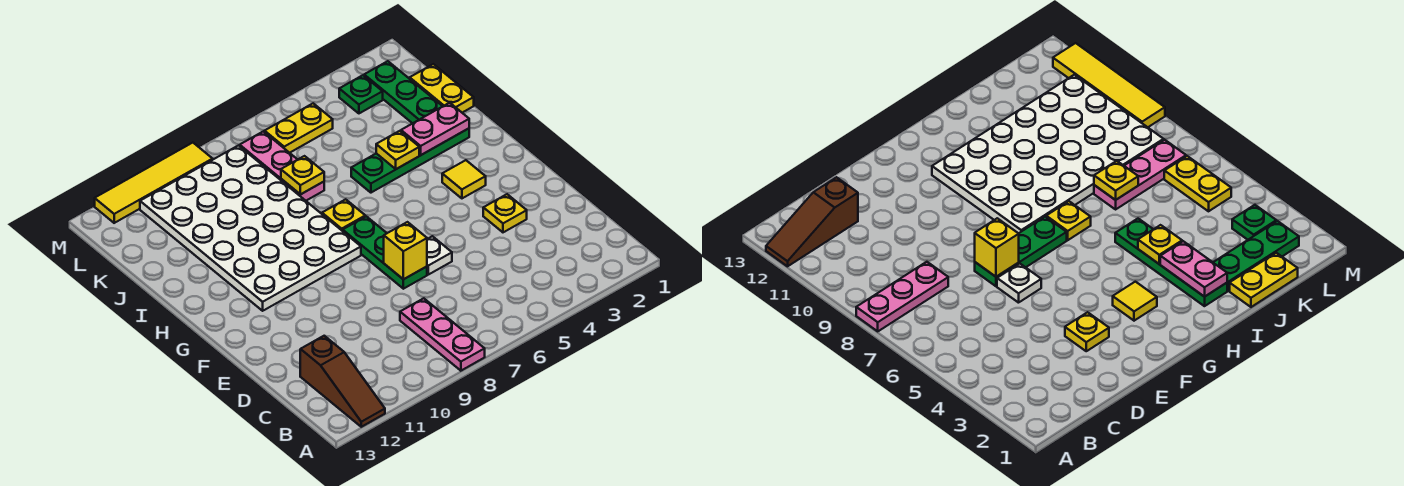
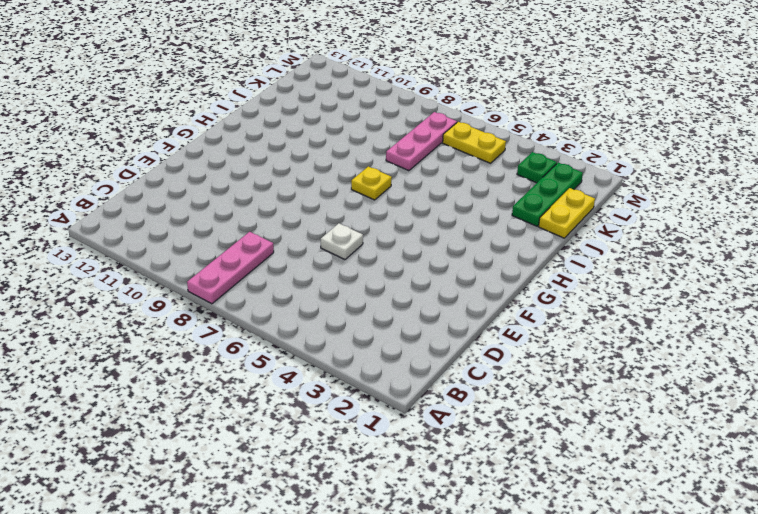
none -> brown 1x3 slope [300,336,385,427]
none -> yellow 1x1 plate [483,194,527,232]
none -> green 1x3 plate [343,216,427,289]

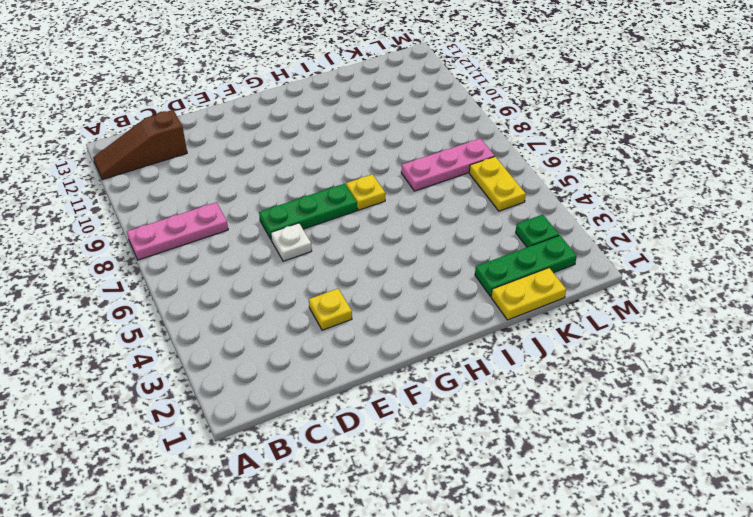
none -> yellow 1x1 tile [442,160,486,198]
none -> white 4x6 plate [140,146,361,311]
none -> green 1x4 plate [351,128,469,193]

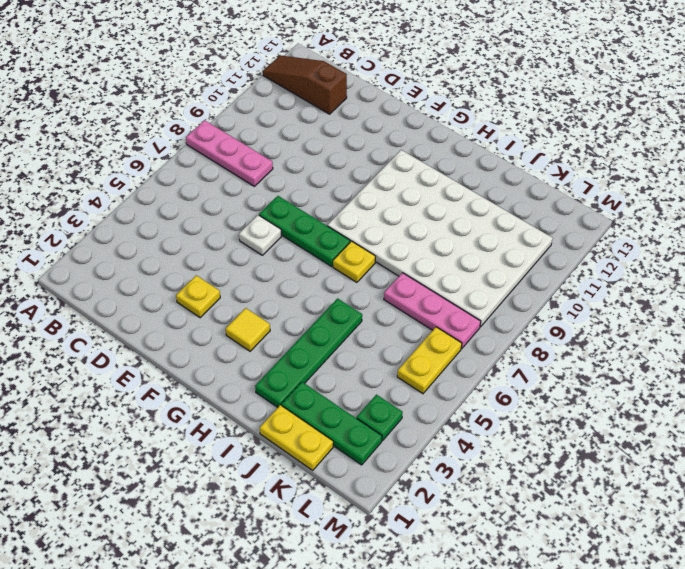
none -> yellow 1x4 tile [95,143,213,223]
none -> yellow 1x1 brick [384,222,427,279]
none -> pink 1x2 plate [401,103,469,155]

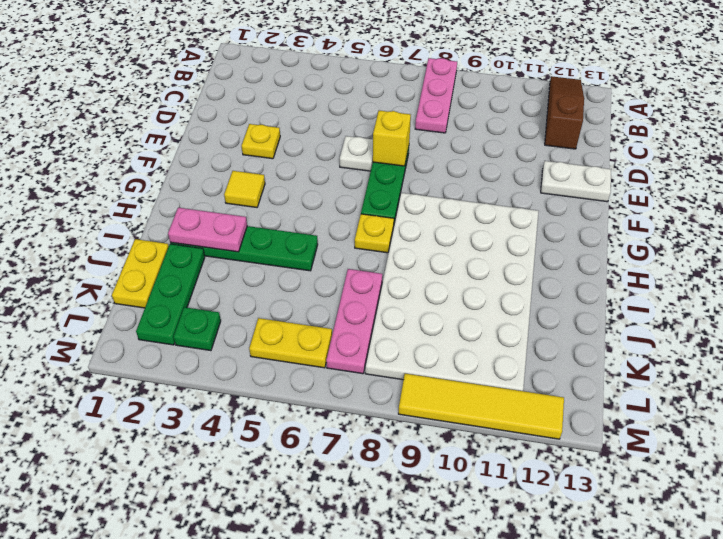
white 1x2 plate [541,161,611,202] -> none
none -> yellow 1x1 plate [376,131,419,169]
none -> yellow 1x1 plate [281,156,324,194]

